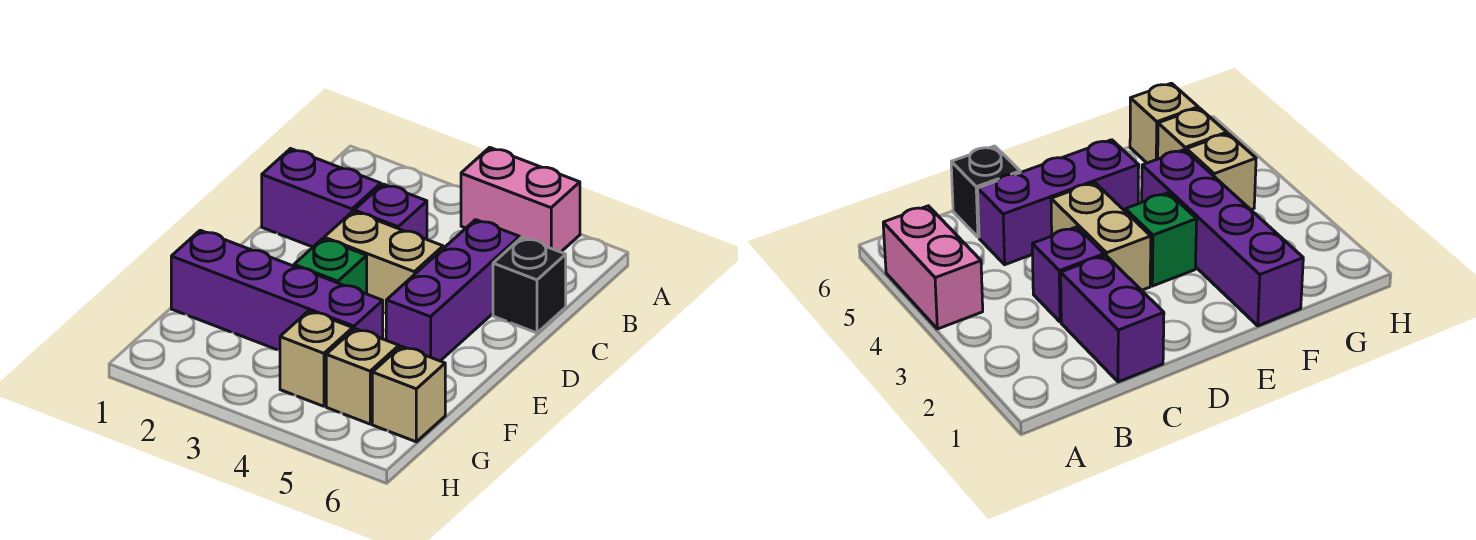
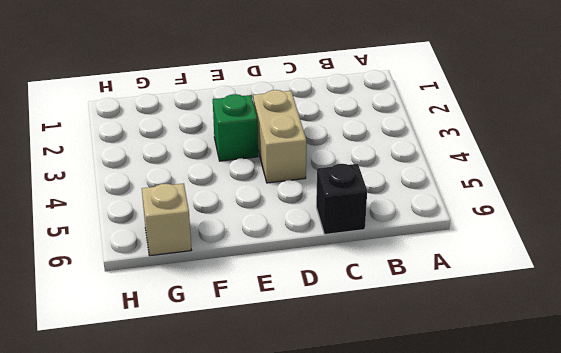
none -> pink 1x2 brick [461,147,580,252]
none -> purple 1x2 brick [262,149,381,247]

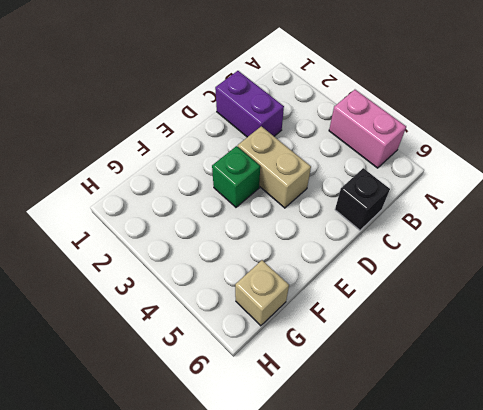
none -> purple 1x1 brick [354,184,427,239]
none -> purple 1x3 brick [386,220,520,361]

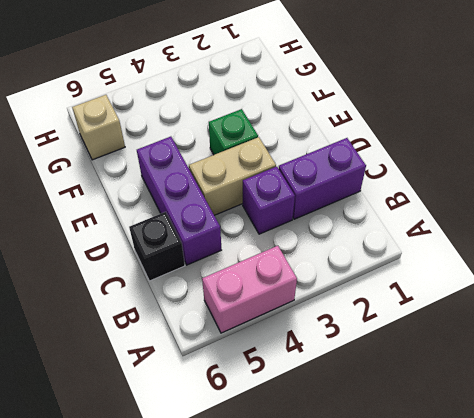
none -> purple 1x4 brick [171,230,383,350]
none -> tan 1x1 brick [280,311,353,406]

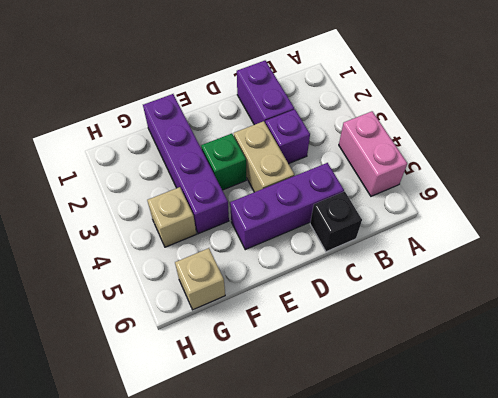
none -> tan 1x1 brick [326,329,399,424]

